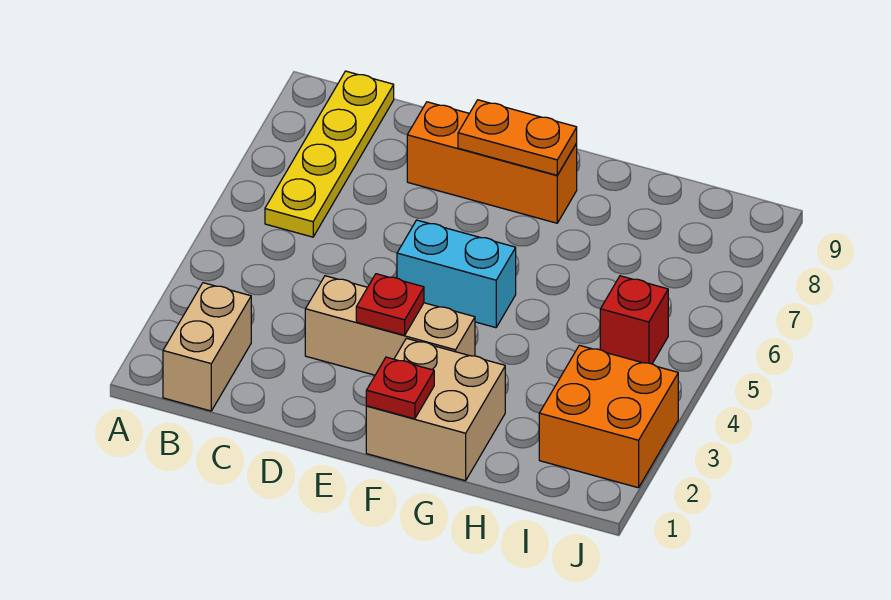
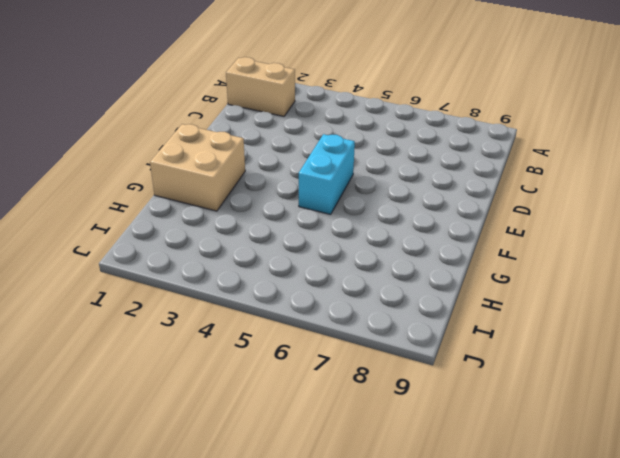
none -> yellow 1x4 plate [265,71,394,237]
none -> tan 1x3 brick [305,276,475,375]

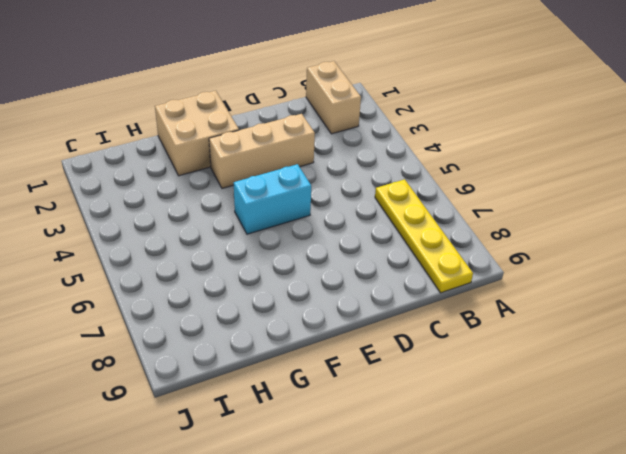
none -> orange 1x3 brick [407,102,577,223]
none -> orange 2x2 brick [539,345,678,488]

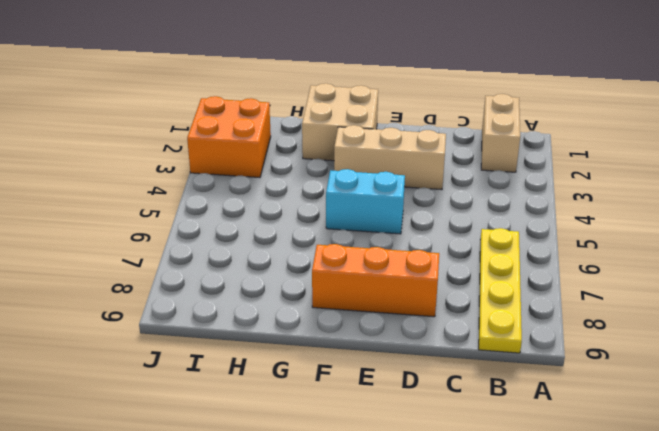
none -> red 1x1 brick [600,276,668,364]
none -> red 1x1 plate [356,274,424,335]

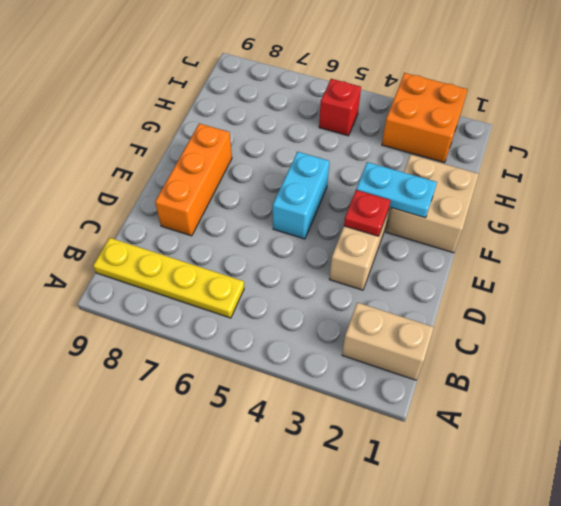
cyan 1x2 plate [356,162,437,218] -> none
none -> orange 1x2 plate [458,100,577,175]
none -> red 1x1 plate [366,357,434,419]

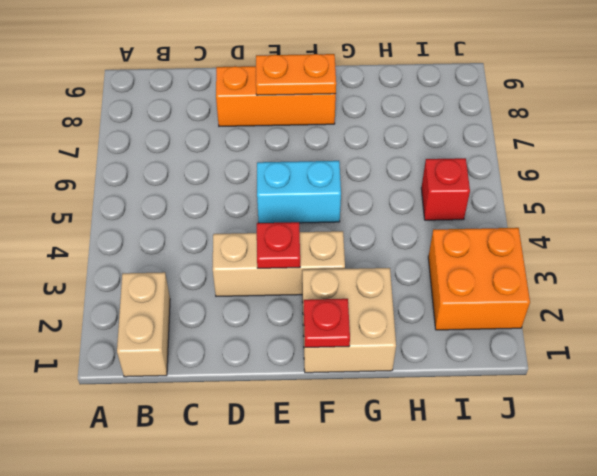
none -> yellow 1x4 plate [265,71,394,237]

